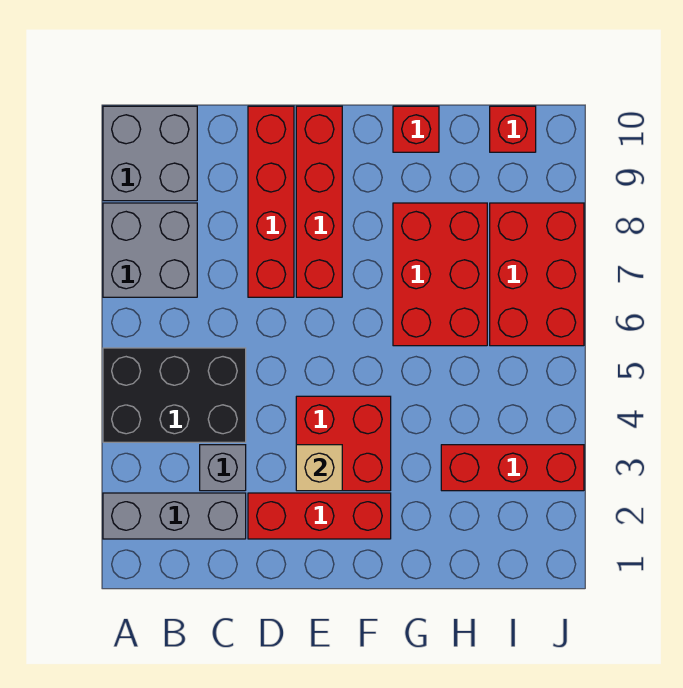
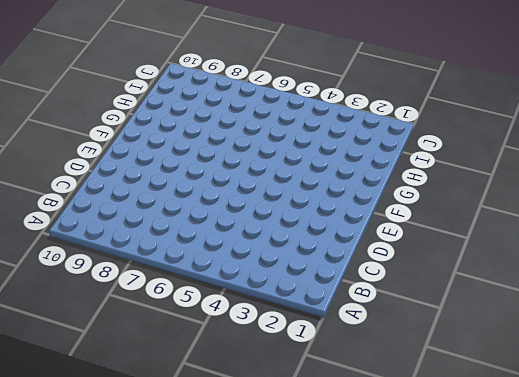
none -> grey 1x3 brick [103,493,246,539]
none -> black 2x3 brick [103,348,246,442]
none -> grey 2x2 brick [103,203,197,297]

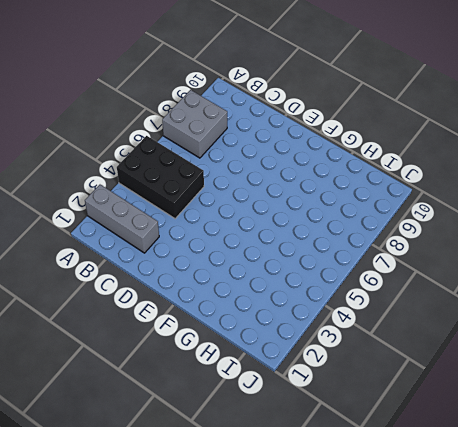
none -> grey 2x2 brick [103,106,197,201]
none -> grey 1x1 brick [200,445,246,491]
none -> red 1x3 brick [248,493,391,539]

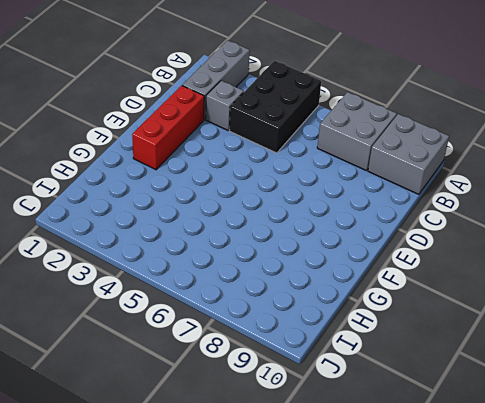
none -> red 1x4 brick [248,106,294,297]
none -> red 2x2 brick [296,396,391,491]
none -> red 1x4 brick [296,106,342,297]

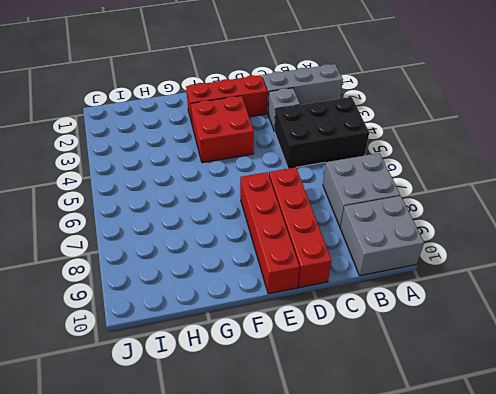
none -> red 2x3 brick [393,203,487,346]
none -> red 1x1 brick [393,106,439,152]
none -> red 1x3 brick [441,445,584,491]

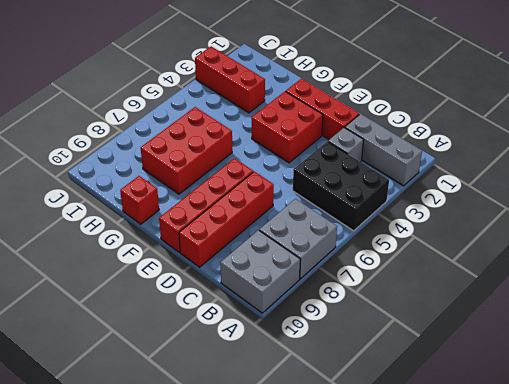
none -> red 2x3 brick [490,203,584,346]
none -> red 1x1 brick [490,106,536,152]
none -> tan 1x1 brick [296,445,342,491]

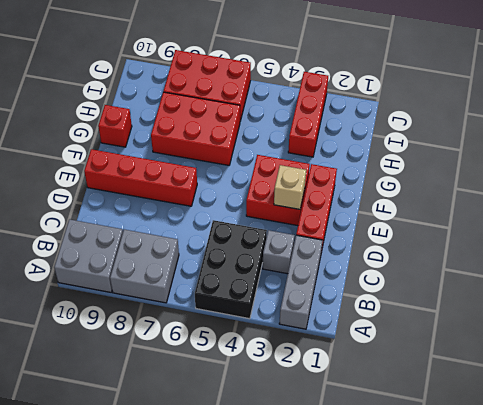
none -> red 1x4 brick [248,106,294,297]
none -> red 1x1 brick [490,106,536,152]

